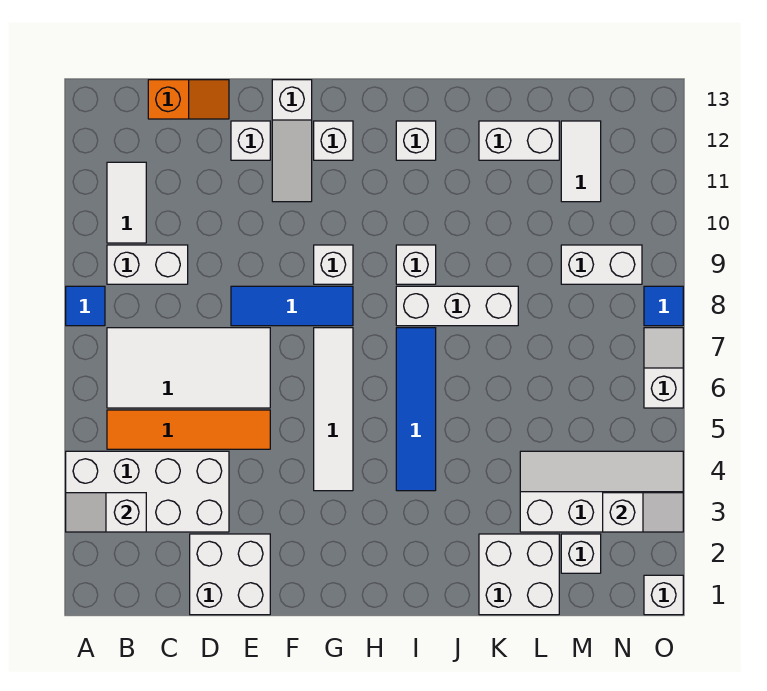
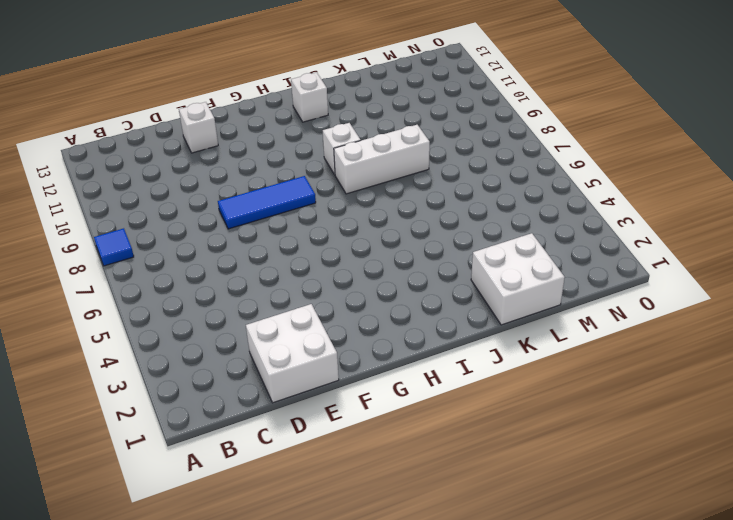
none -> white 2x4 brick [66,451,229,532]
none -> orange 1x4 tile [107,410,270,449]
none -> white 2x4 tile [107,328,270,408]

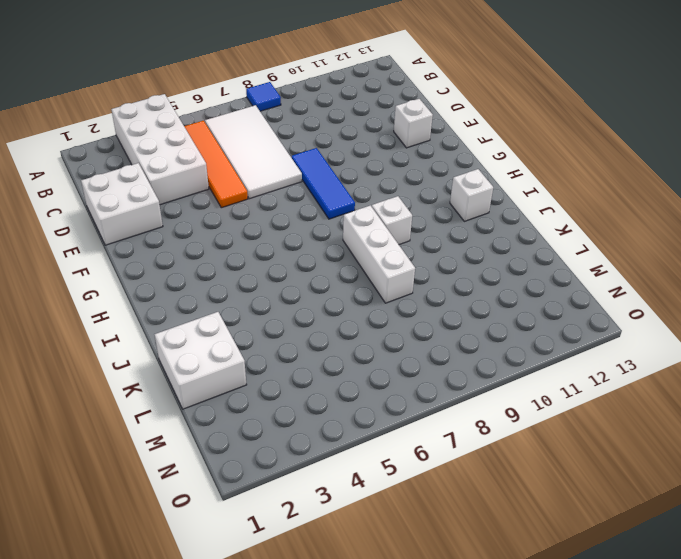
none -> white 1x2 brick [107,245,188,284]
none -> white 1x2 tile [107,162,146,243]
none -> orange 1x2 slope [148,80,229,119]

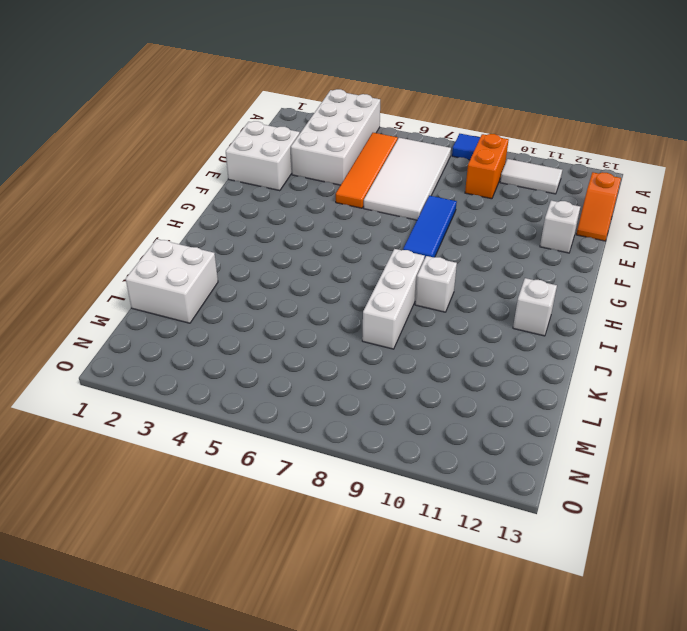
orange 1x2 brick [465,134,509,199] -> white 1x2 brick [107,245,188,284]
none -> white 1x3 slope [272,80,312,202]
none -> white 1x4 tile [314,328,353,491]
none -> white 1x1 brick [314,245,353,284]

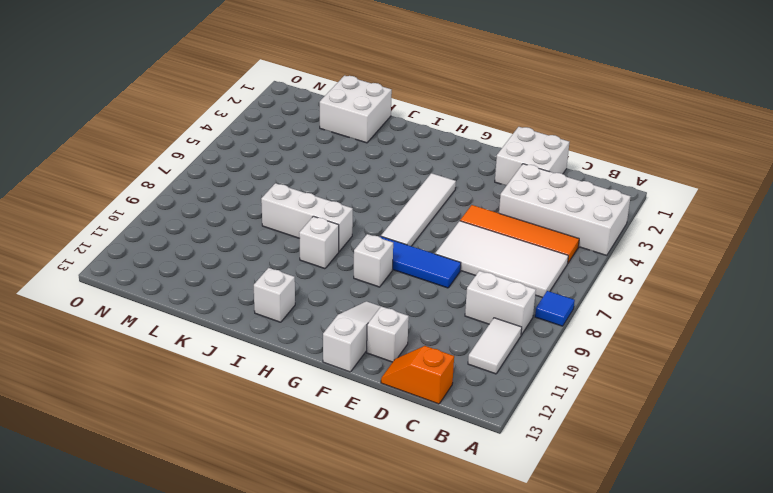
none -> white 1x1 brick [314,121,353,160]
none -> blue 1x4 tile [396,328,436,491]
none -> white 1x2 brick [479,121,559,160]

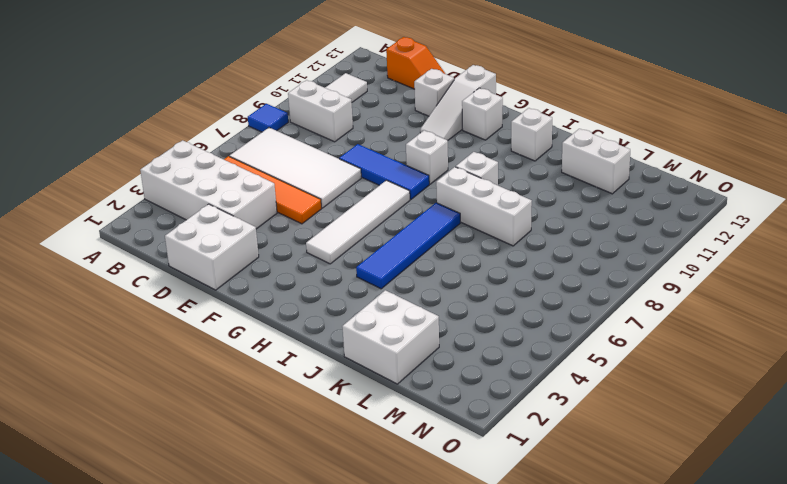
none -> white 2x4 slope [520,451,683,532]
none -> white 1x1 brick [561,534,601,573]
none -> white 1x2 brick [561,245,642,284]

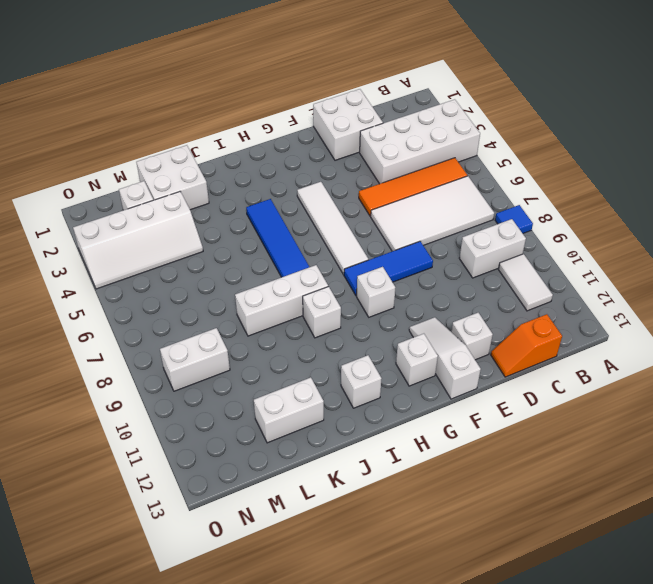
none -> white 1x2 tile [561,121,601,202]
none -> white 1x1 brick [644,575,683,615]
none -> white 1x2 slope [644,328,683,408]

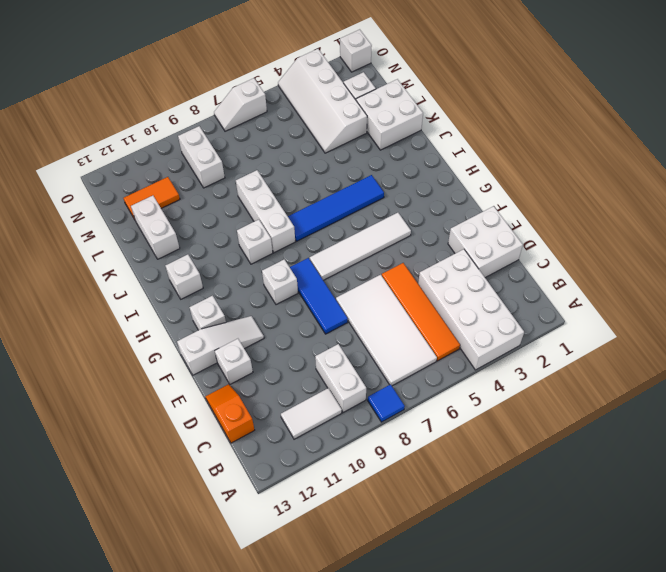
orange 1x2 tile [124,177,180,220] -> white 1x2 tile [561,121,601,202]
none -> blue 1x1 tile [644,286,683,326]
none -> white 1x2 slope [66,493,146,532]
none -> white 1x2 slope [603,493,683,532]

